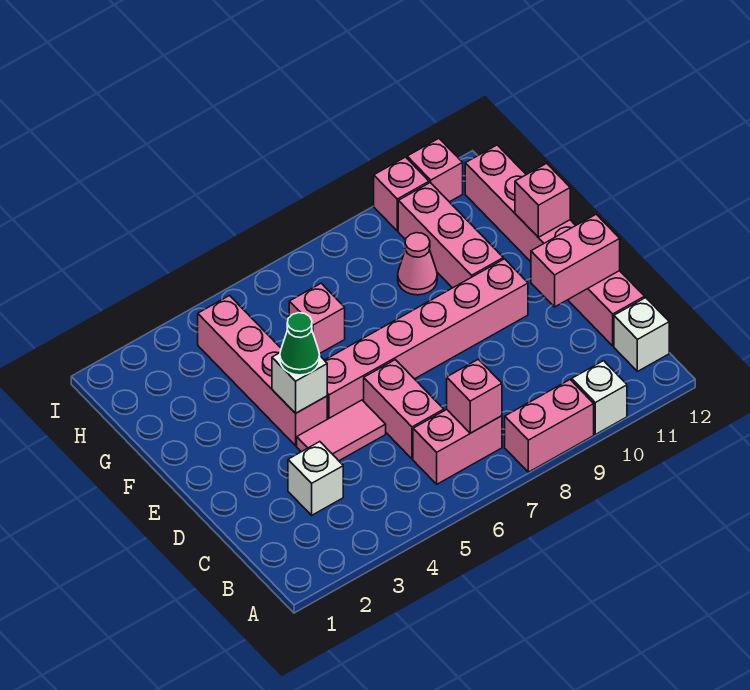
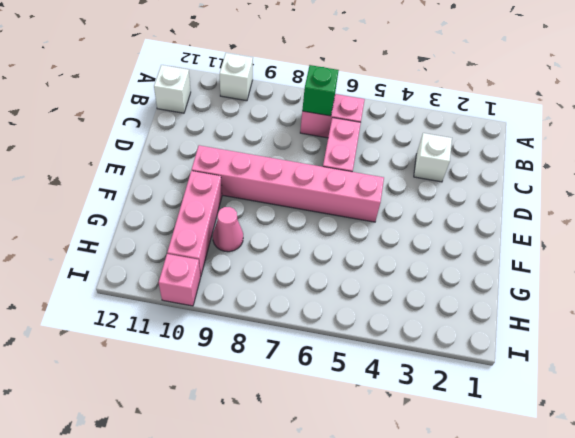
green 1x1 brick [302,65,339,116] -> pink 1x1 brick [447,359,502,433]
none -> pink 1x2 brick [505,380,594,472]
none -> pink 1x6 brick [465,145,645,346]
none -> pink 1x2 tile [297,400,386,461]

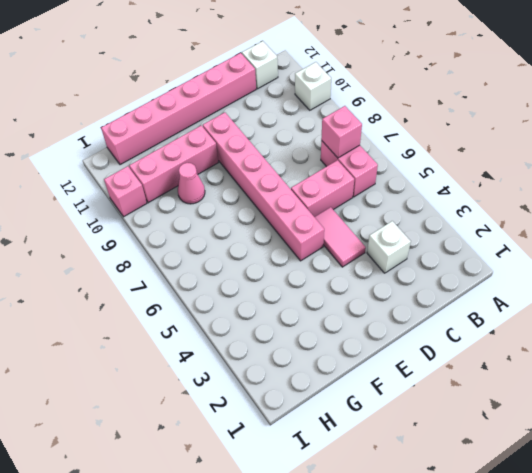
none -> pink 1x2 brick [505,380,594,472]
none -> pink 1x4 brick [198,296,327,446]
none -> pink 1x1 brick [289,283,345,354]

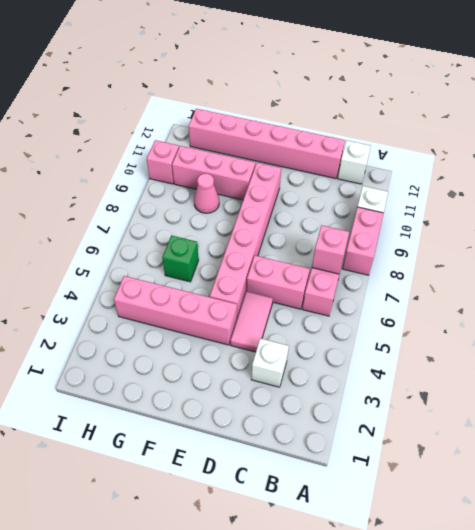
green 1x1 brick [162,235,199,282] -> pink 1x1 brick [289,283,345,354]
none -> pink 1x1 brick [407,139,463,202]
none -> pink 1x2 brick [531,214,620,307]
none -> white 1x1 brick [272,353,327,413]

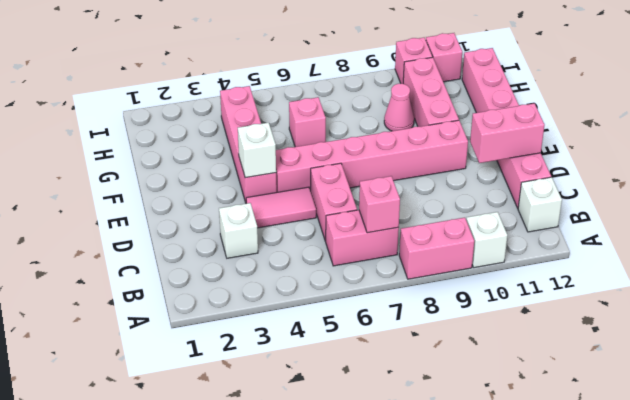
none -> pink 1x1 brick [515,163,570,237]
none -> green 1x1 cone [280,313,320,375]

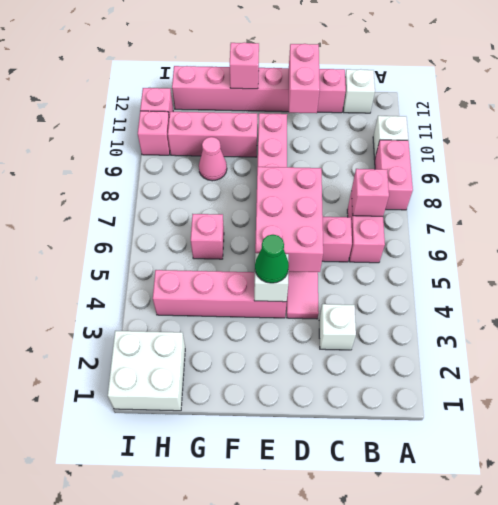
pink 2x3 brick [255,167,323,272] -> none
white 2x2 brick [108,331,185,411] -> none

